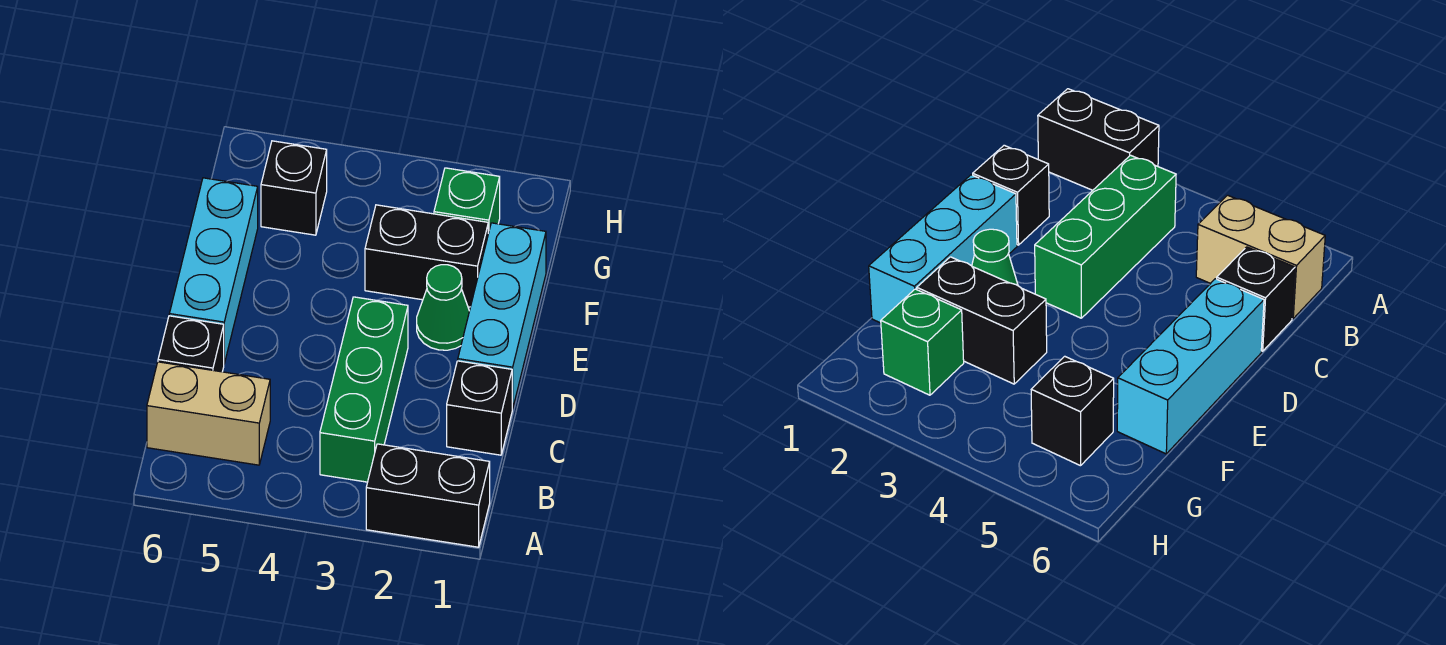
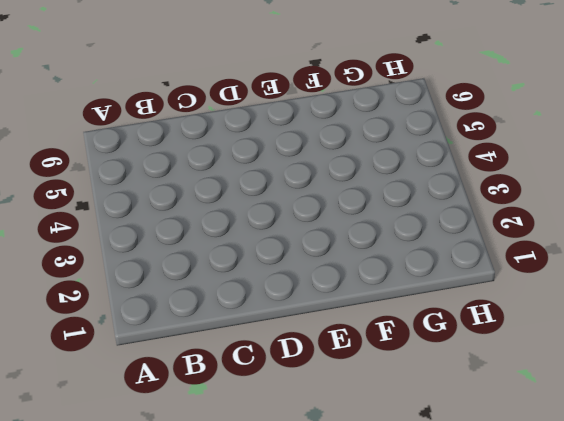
none -> black 1x2 brick [366,444,490,547]
none -> green 1x3 brick [320,297,408,482]

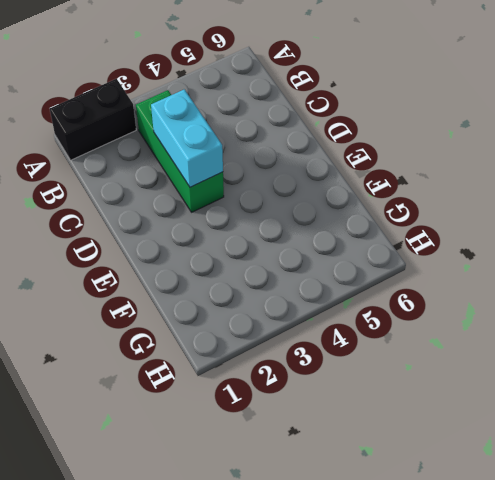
cyan 1x2 brick [151,89,223,187] -> none
none -> tan 1x2 brick [147,362,270,465]
none -> black 1x1 brick [447,361,512,455]

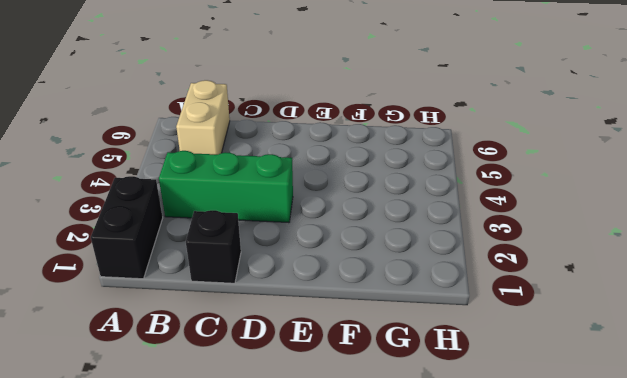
none -> black 1x1 brick [158,316,224,372]
none -> cyan 1x3 brick [458,223,546,409]

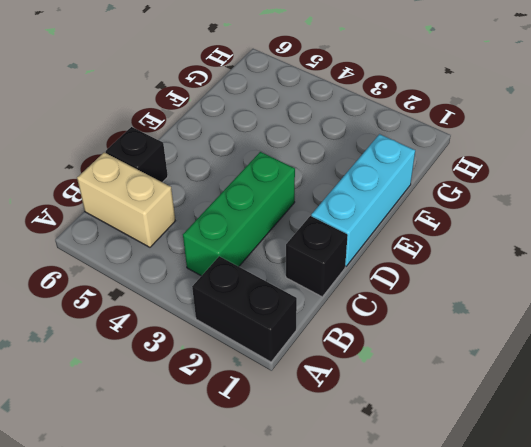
none -> cyan 1x3 brick [169,178,258,363]
none -> green 1x1 cone [417,265,469,350]

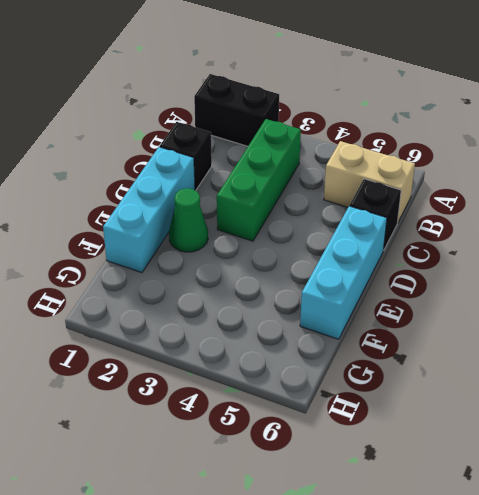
none -> black 1x2 brick [365,205,488,307]
none -> green 1x1 brick [434,168,500,233]

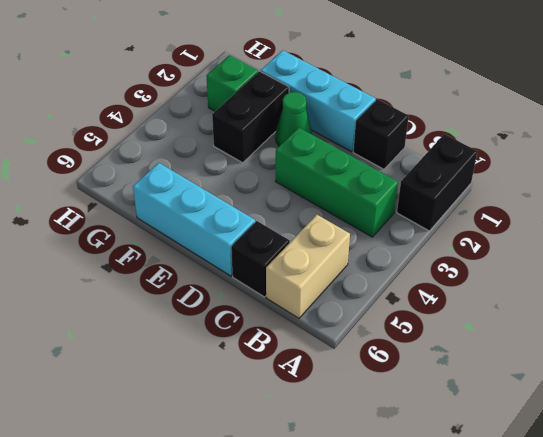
none -> black 1x1 brick [261,141,327,235]

